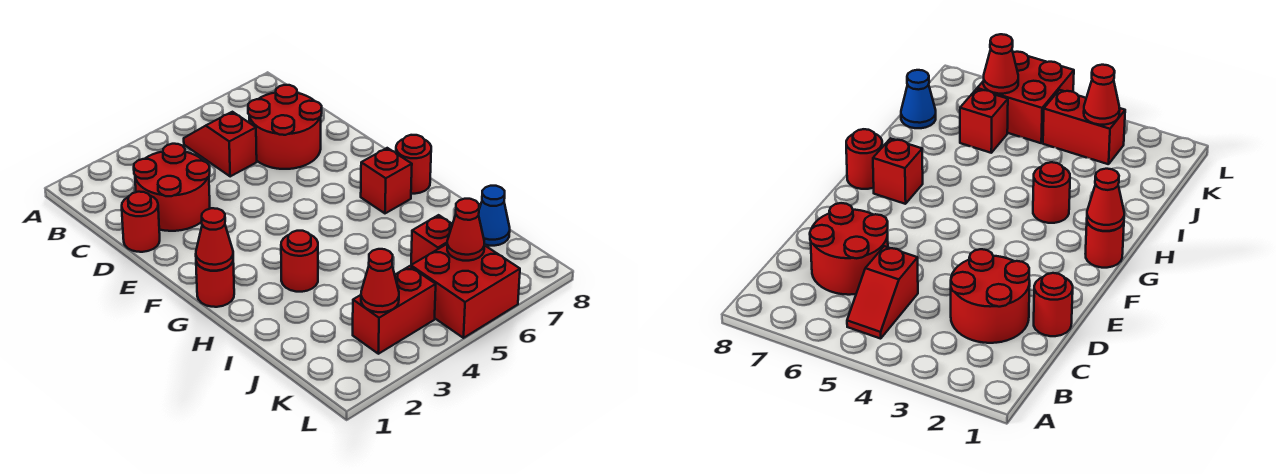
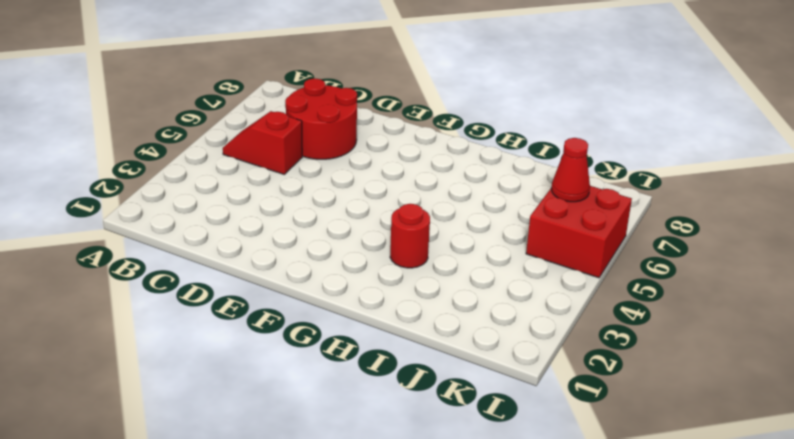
none -> red 2x2 round brick [134,144,210,231]
none -> red 1x1 round brick [122,192,160,252]
none -> red 1x1 round brick [196,262,234,307]

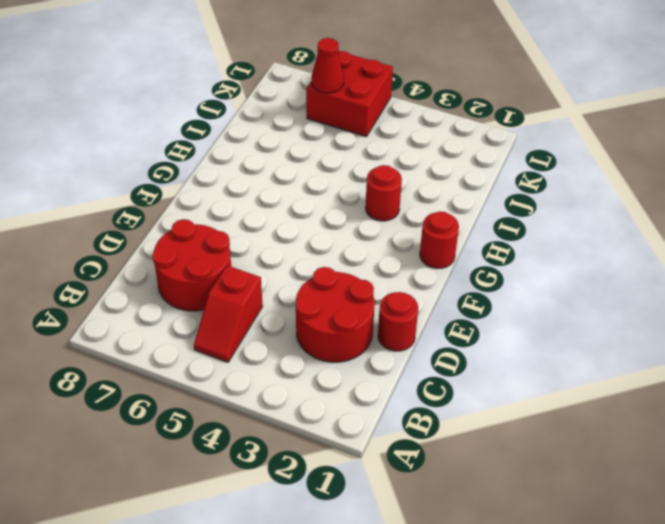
none -> red 1x1 brick [361,148,412,213]
none -> red 1x1 round brick [396,135,431,194]
none -> red 1x1 brick [411,215,452,265]

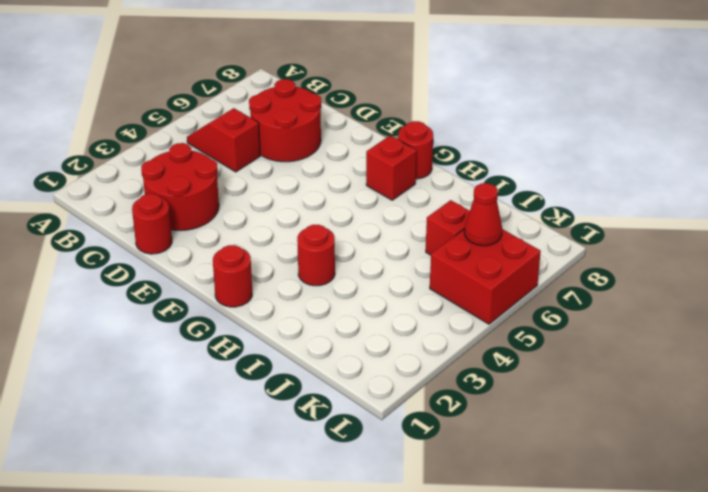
none -> blue 1x1 cone [479,186,510,246]
none -> red 1x2 brick [353,266,436,354]
none -> red 1x1 cone [196,208,233,271]

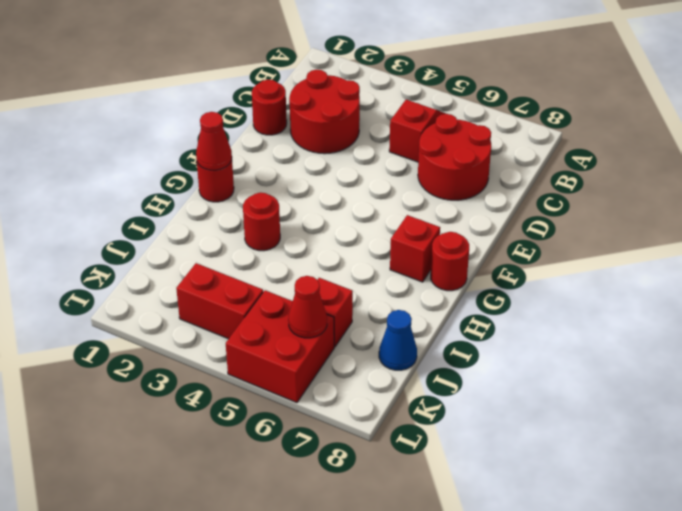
none -> red 1x1 cone [361,249,399,312]

